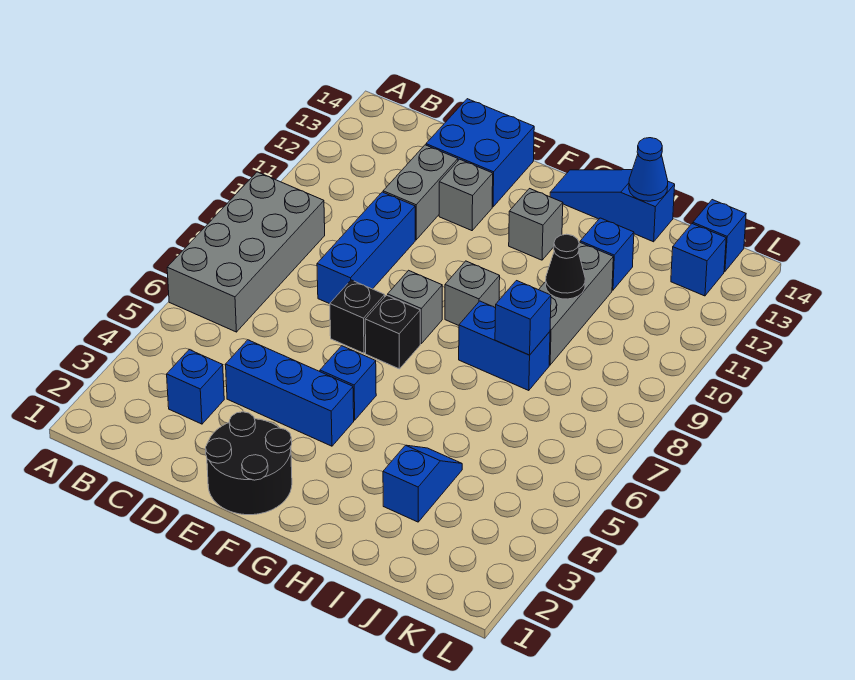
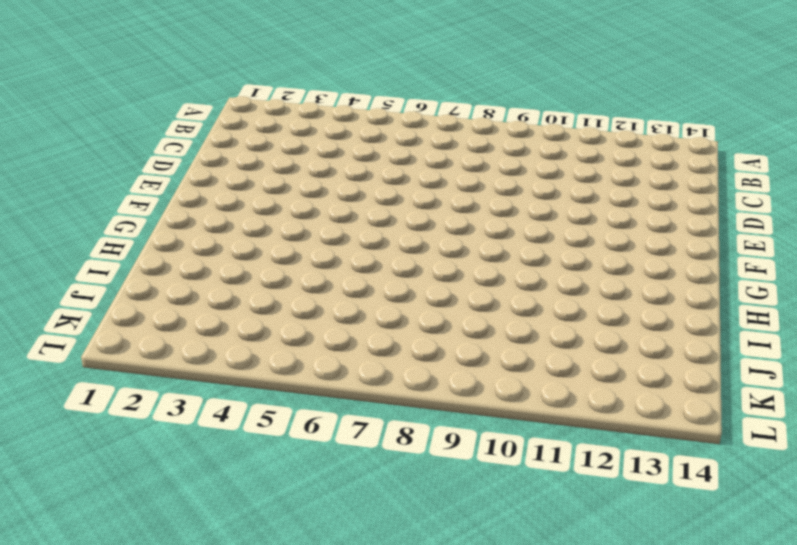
none -> grey 2x4 brick [167,172,325,332]
none -> blue 1x1 brick [167,350,224,424]
none -> blue 1x3 brick [226,340,354,446]

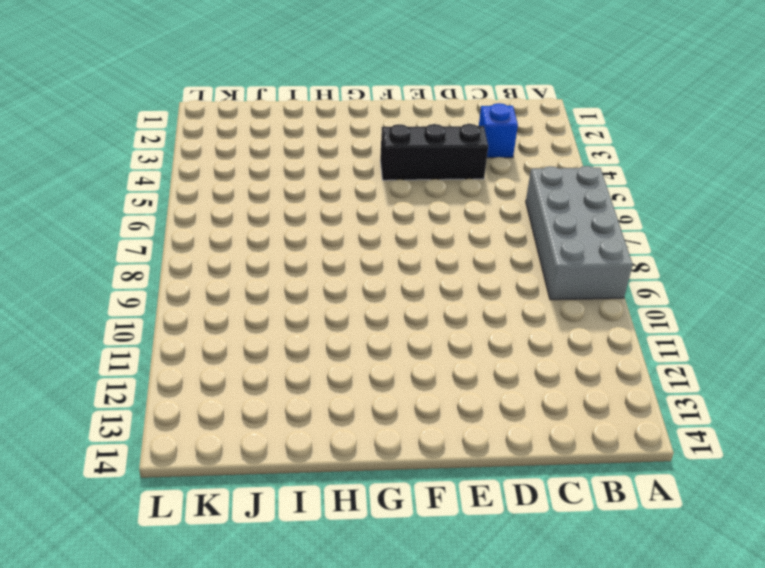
black 1x3 brick [380,124,488,180] -> blue 1x3 brick [226,340,354,446]
none -> blue 1x3 brick [317,192,415,304]
none -> grey 1x2 brick [383,145,458,240]
none -> blue 2x2 brick [426,99,534,207]

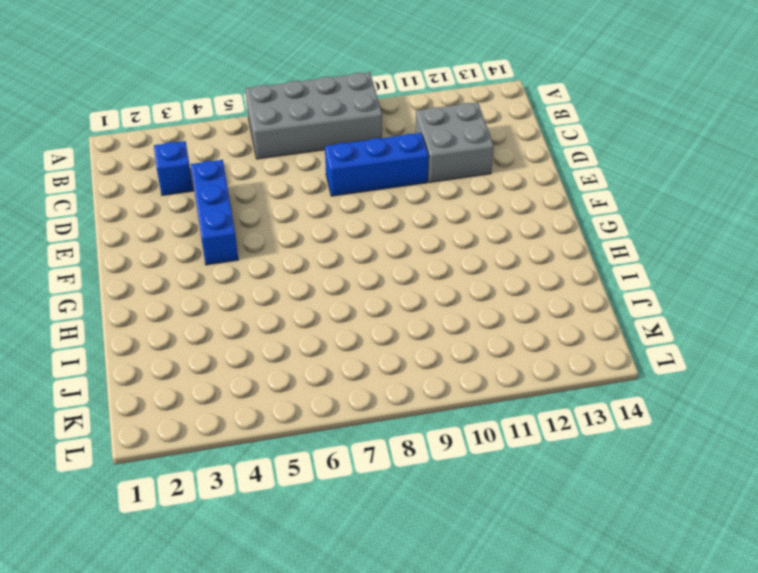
grey 2x2 brick [415,102,494,183] -> grey 1x2 brick [383,145,458,240]
none -> blue 2x2 brick [426,99,534,207]
none -> black 2x2 round brick [206,412,292,515]
none -> black 1x1 brick [330,280,385,353]

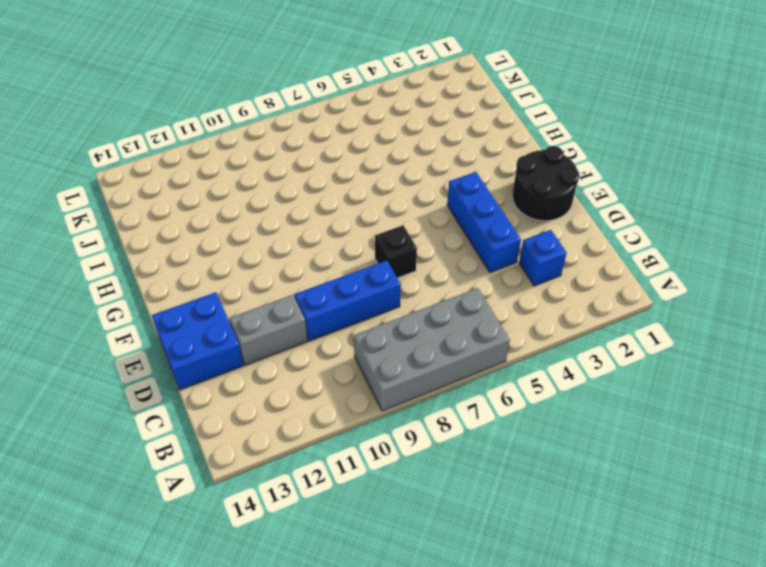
none -> grey 1x1 brick [439,159,493,231]
none -> blue 1x1 brick [320,346,376,420]
none -> black 1x1 brick [365,295,420,369]

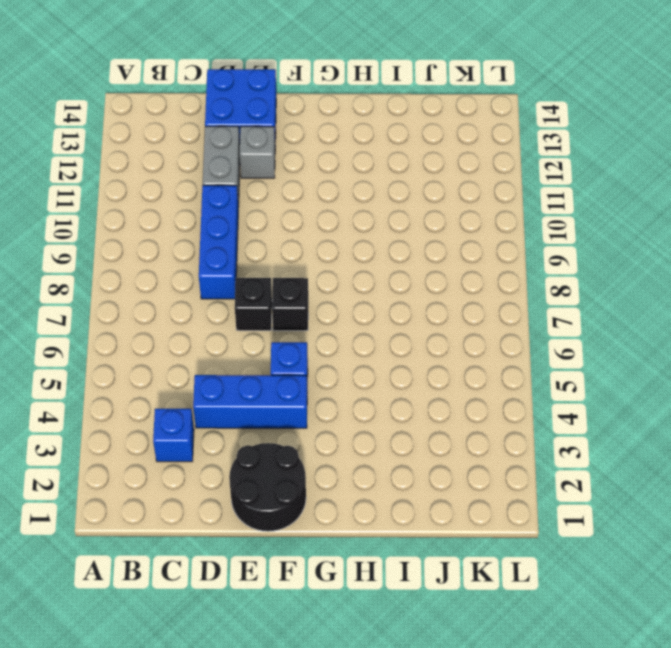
none -> grey 2x4 brick [167,172,325,332]
none -> grey 1x1 brick [388,270,442,343]
none -> grey 1x1 brick [445,261,500,325]

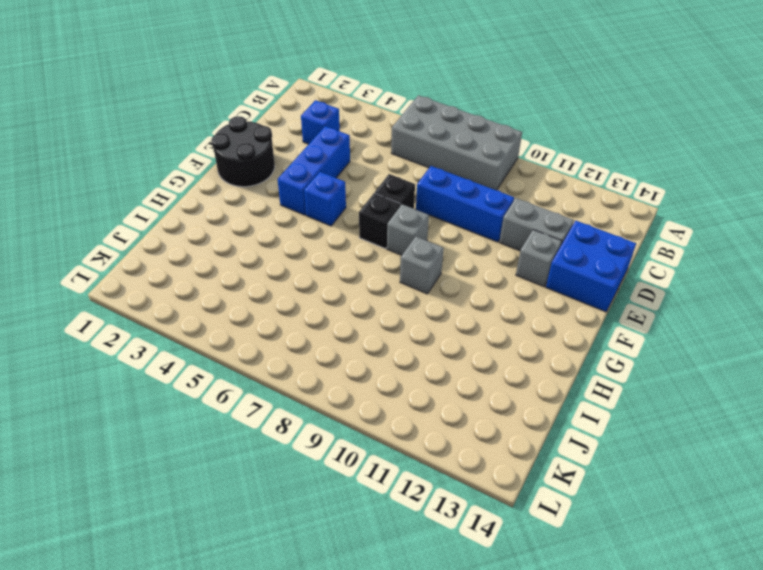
none -> grey 1x1 brick [509,189,563,260]
none -> blue 1x3 slope [550,170,675,242]
none -> blue 1x2 brick [459,301,550,391]

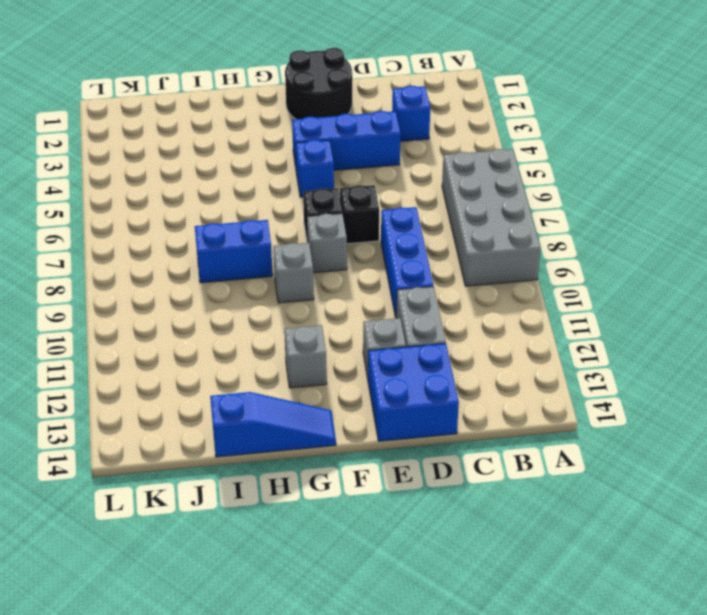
none -> blue 1x2 slope [383,445,462,522]
none -> grey 1x3 brick [539,242,613,365]
none -> blue 1x1 brick [580,218,634,290]

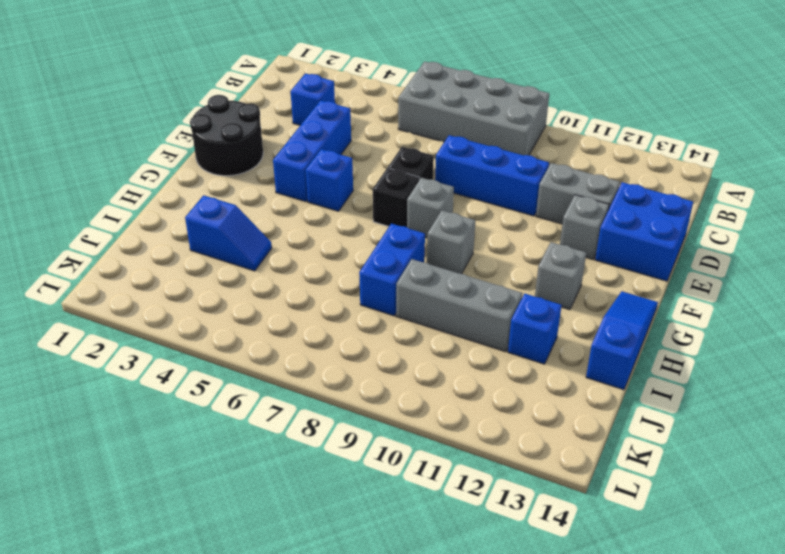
none -> blue 1x1 brick [671,224,726,296]
none -> blue 1x1 brick [693,200,746,271]
none -> blue 1x1 brick [495,281,551,355]

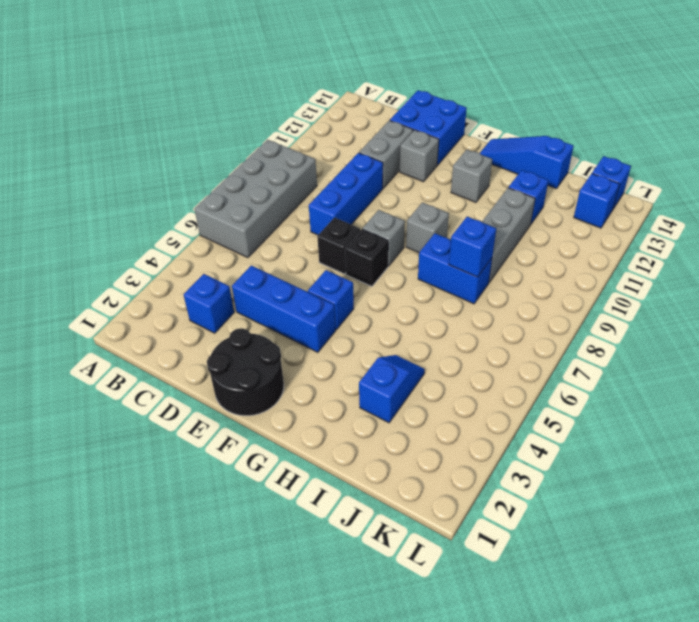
none -> black 1x1 cone [546,234,585,299]
none -> blue 1x1 cone [629,138,668,201]

